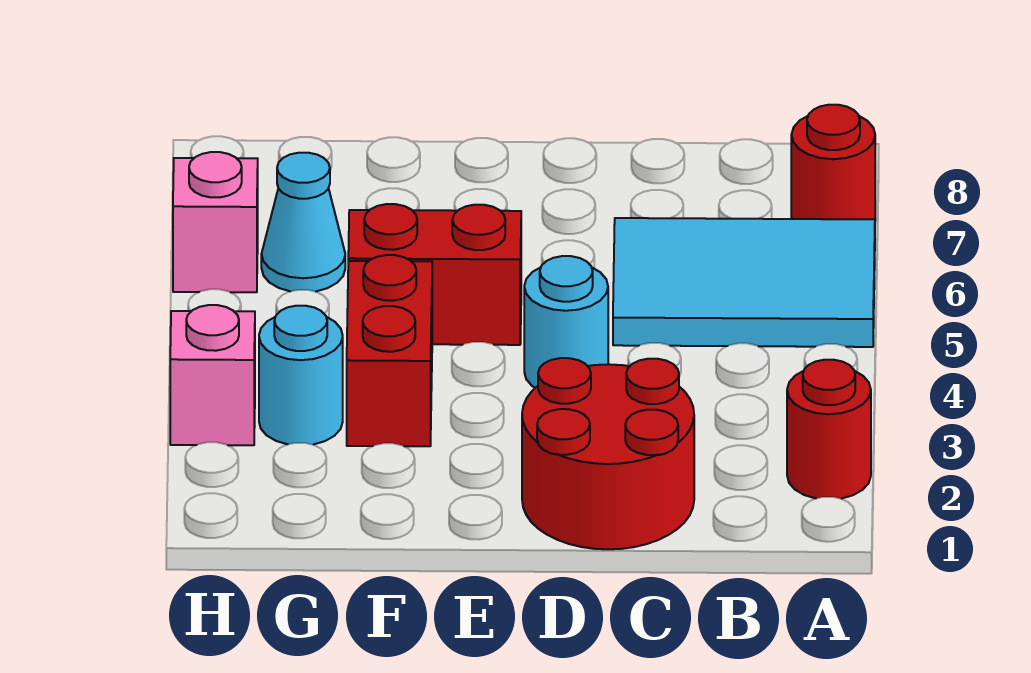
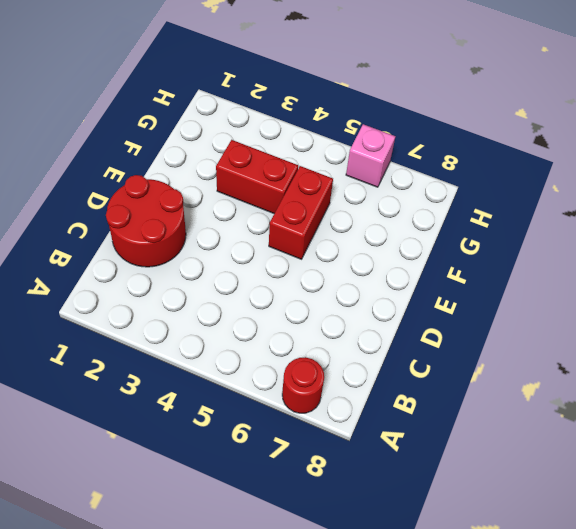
none -> red 1x1 round brick [787,360,871,499]
none -> cyan 2x3 tile [613,218,875,347]

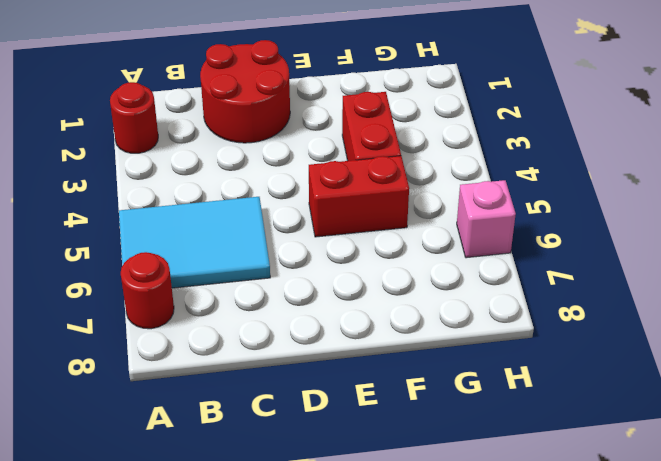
none -> cyan 1x1 round brick [524,256,608,388]
none -> cyan 1x1 round brick [259,306,343,445]

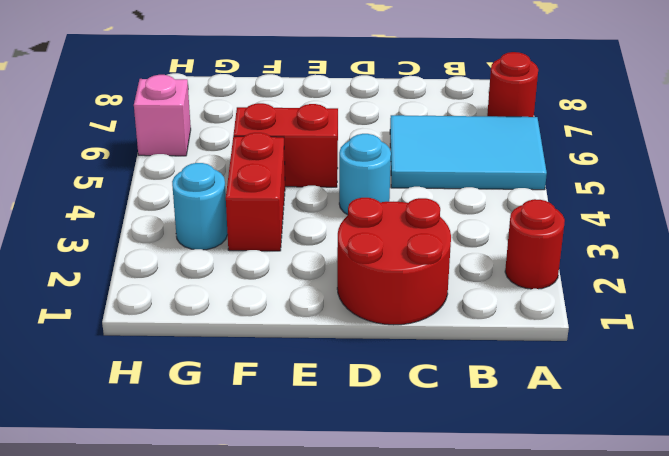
none -> cyan 1x1 cone [261,153,345,292]
none -> pink 1x1 brick [170,305,255,445]

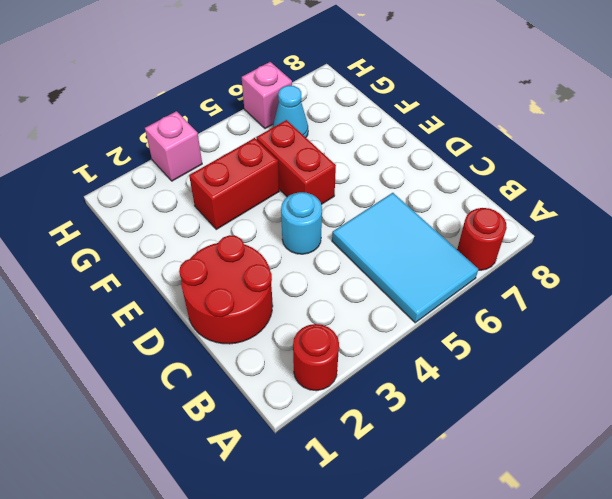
none -> cyan 1x1 round brick [259,306,343,445]

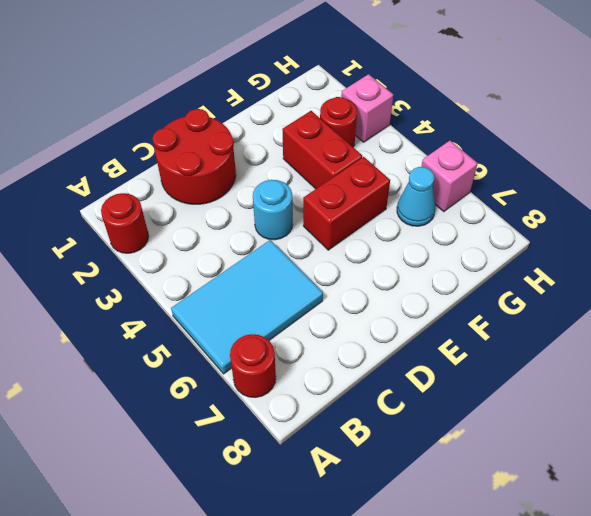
red 1x1 round brick [320,97,357,147] -> cyan 1x1 round brick [259,306,343,445]

